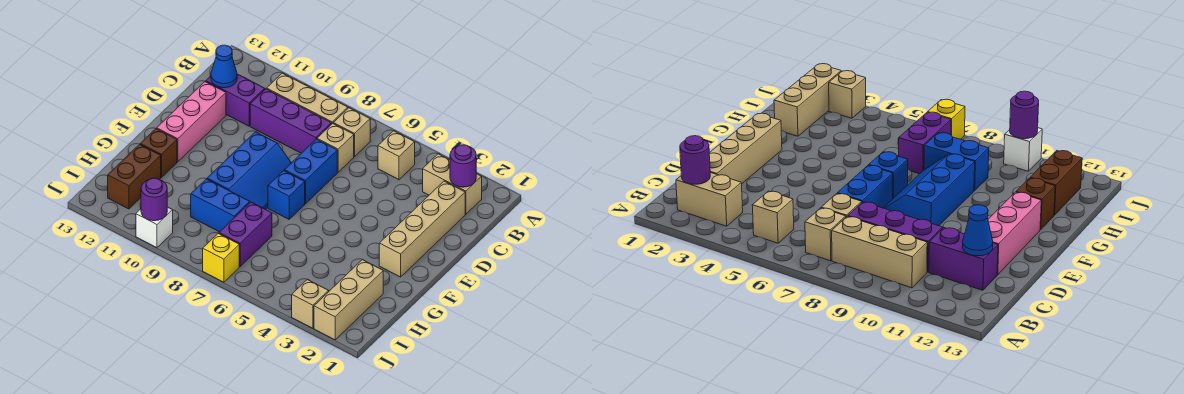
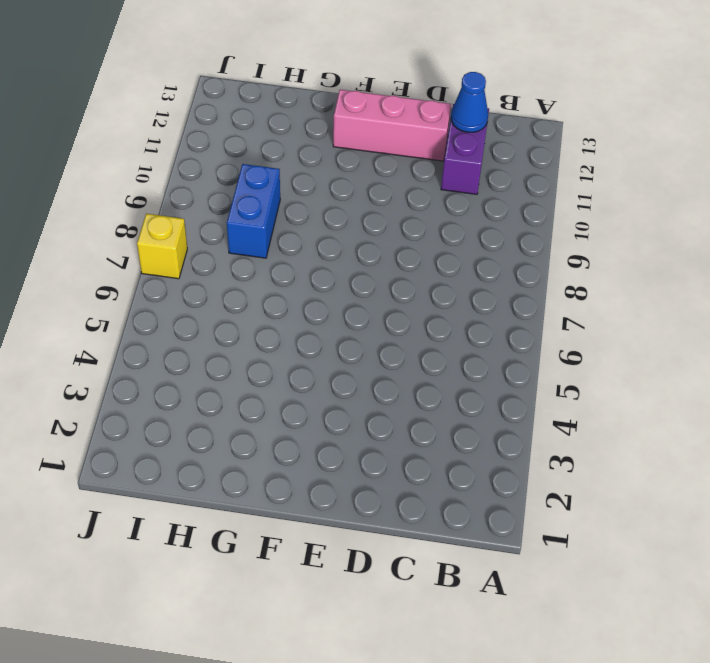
none -> tan 1x2 brick [423,154,482,214]
none -> tan 1x1 brick [378,131,415,180]
none -> tan 1x1 brick [333,108,370,157]

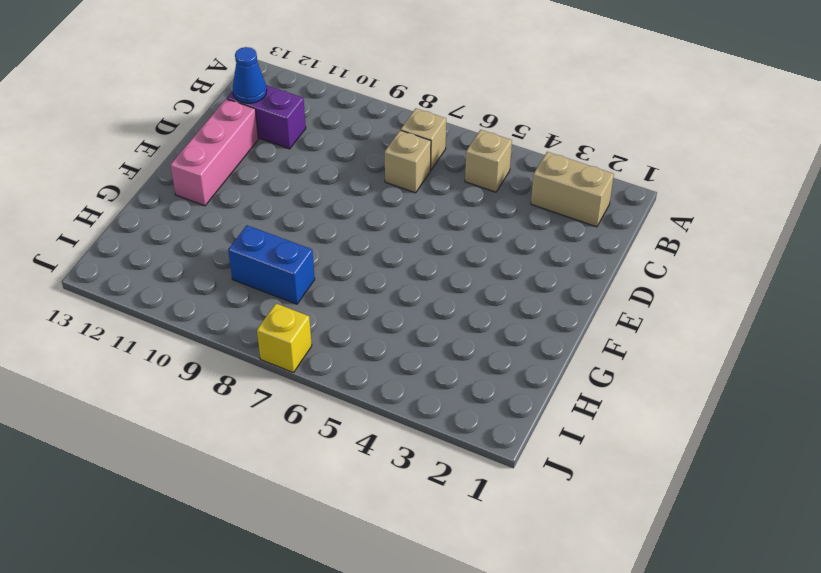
none -> tan 1x3 brick [267,73,348,123]
none -> tan 1x4 brick [379,181,465,277]
none -> purple 1x3 brick [250,89,332,153]

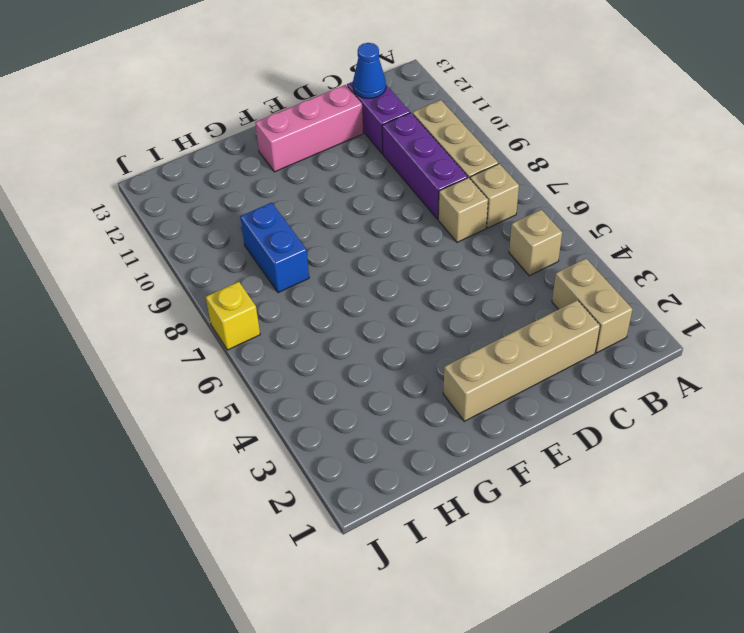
none -> blue 1x2 brick [284,139,337,204]
none -> blue 2x3 slope [207,132,291,209]
none -> blue 1x1 brick [268,171,305,219]

